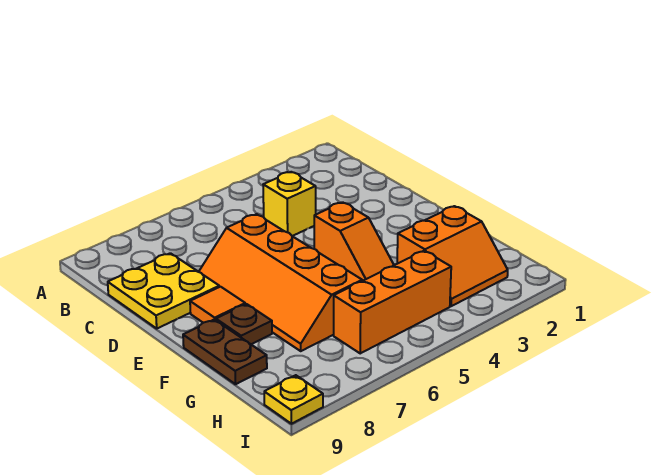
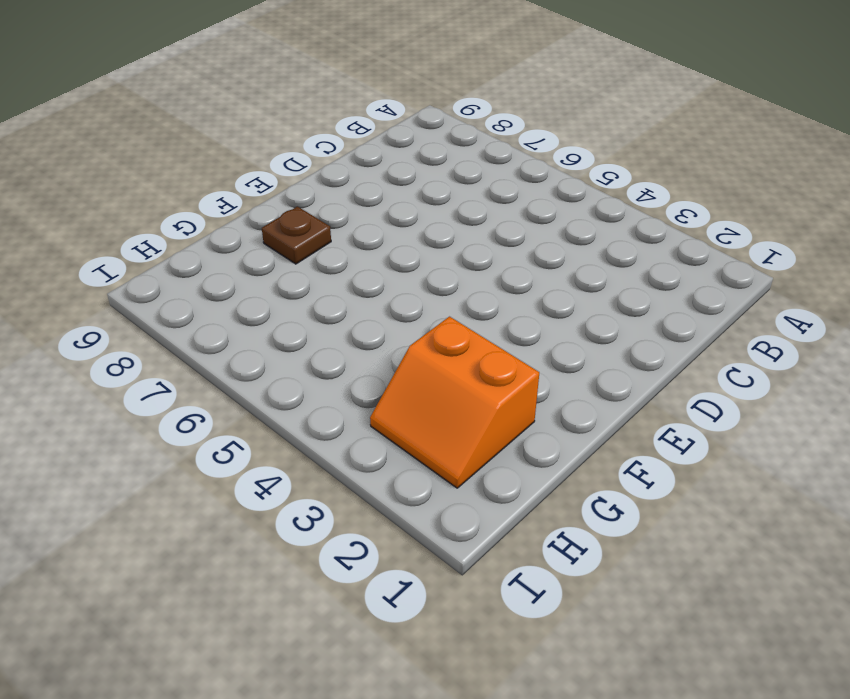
none -> yellow 1x1 brick [263,172,316,236]
none -> yellow 2x2 plate [108,253,219,328]

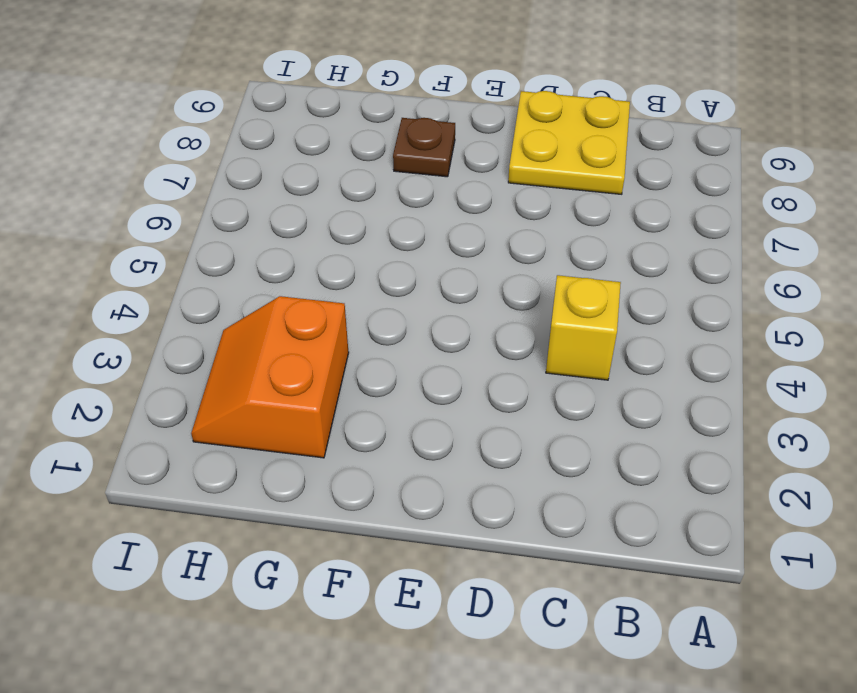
none -> orange 2x4 slope [199,214,362,351]
none -> orange 1x2 slope [314,202,394,281]

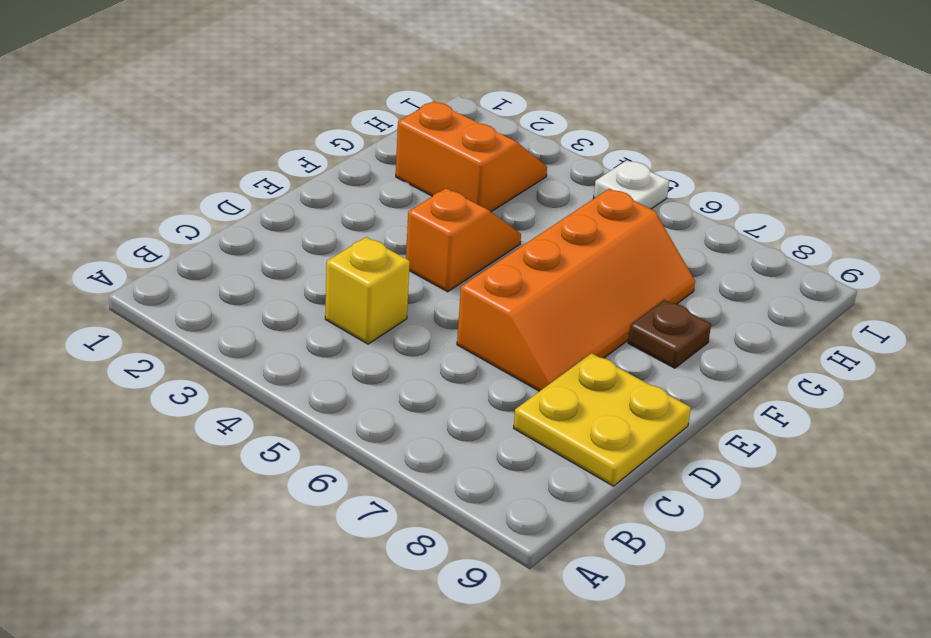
white 1x1 plate [593,160,669,209] -> none
none -> orange 1x1 tile [190,287,245,323]
none -> brown 1x2 plate [183,319,267,384]

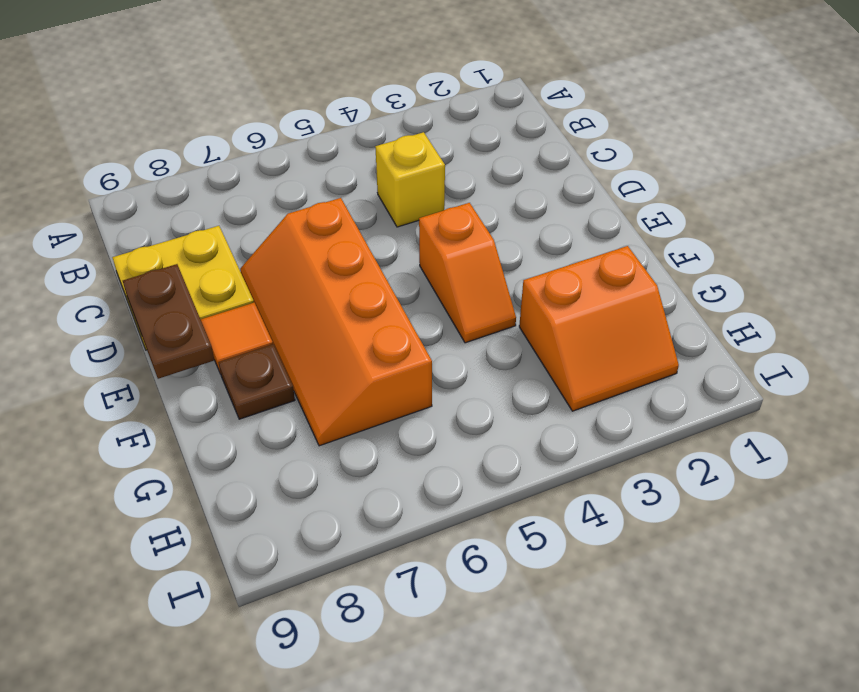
brown 1x2 plate [123,264,214,379] -> brown 1x2 plate moved to [183,319,267,384]
none -> orange 1x3 brick [334,251,451,353]
none -> yellow 1x1 plate [264,375,323,424]

